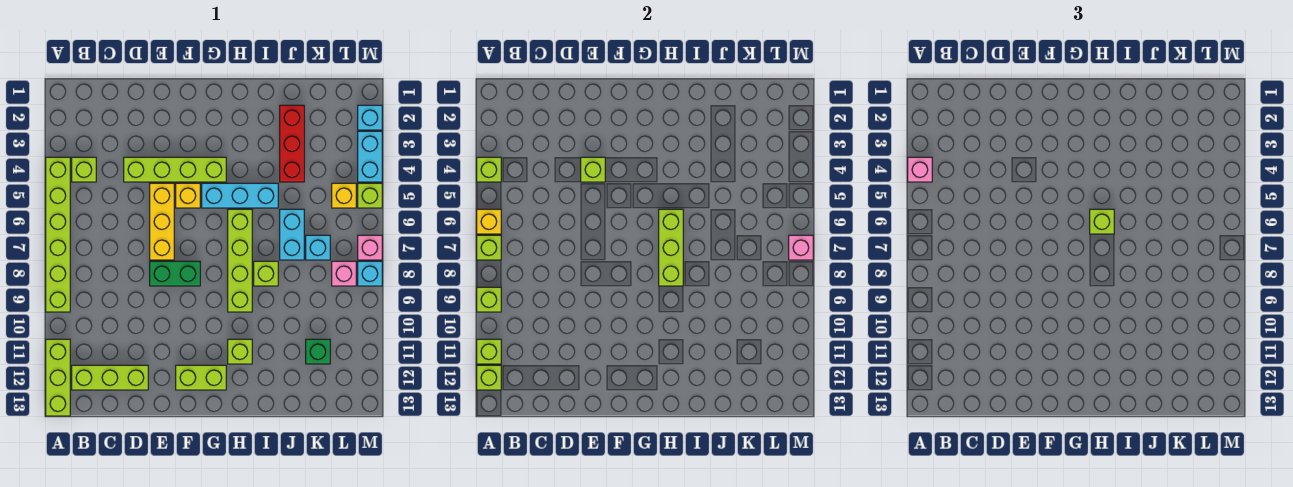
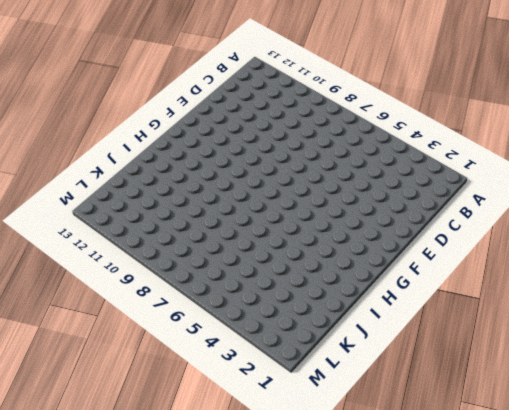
none -> lime 1x6 brick [46,157,70,312]
none -> lime 1x3 brick [46,339,70,416]
none -> lime 1x1 brick [72,157,96,182]
none -> lime 1x3 brick [72,365,148,390]

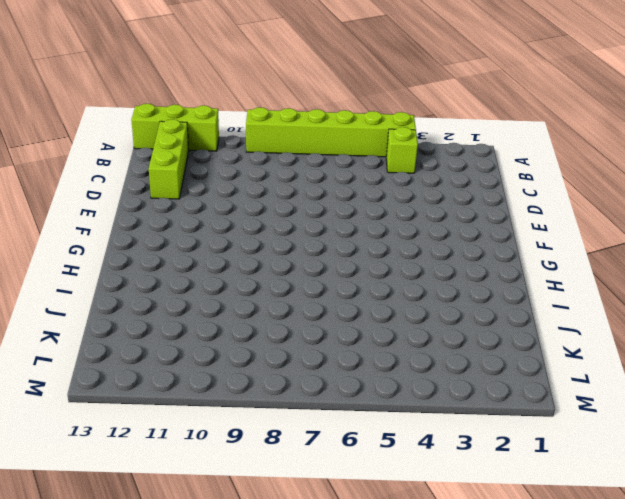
none -> lime 1x4 brick [124,157,226,182]
none -> yellow 1x3 brick [150,183,174,260]
none -> green 1x2 brick [150,261,200,286]
none -> yellow 1x1 brick [176,183,200,208]

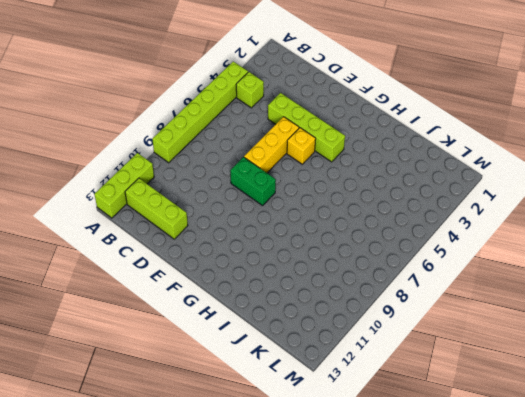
none -> lime 1x2 brick [176,365,226,390]
none -> cyan 1x3 brick [202,183,278,208]
none -> lime 1x4 brick [228,209,252,312]
none -> lime 1x1 brick [228,339,252,364]

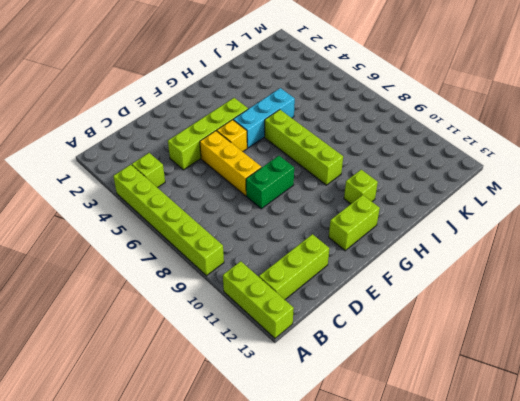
none -> lime 1x1 brick [254,261,278,286]
none -> red 1x3 brick [280,105,304,182]
none -> cyan 1x2 brick [280,209,304,260]
none -> cyan 1x1 brick [306,235,330,260]

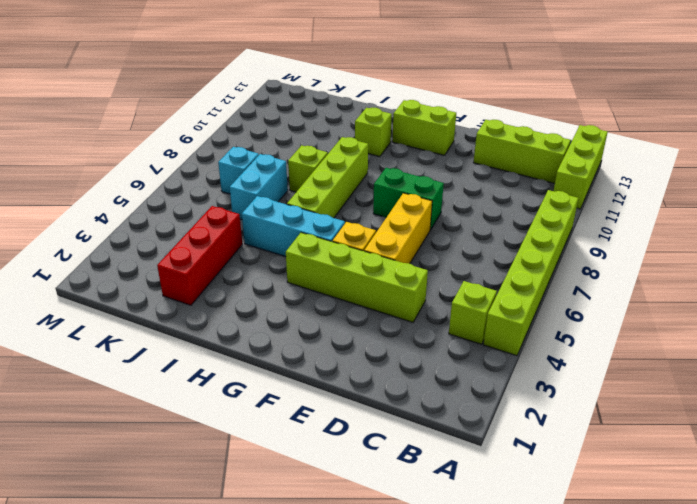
none -> green 1x1 brick [306,339,330,364]
none -> yellow 1x1 brick [332,183,356,208]
none -> pink 1x1 brick [332,261,356,286]
none -> cyan 1x1 brick [358,105,382,130]

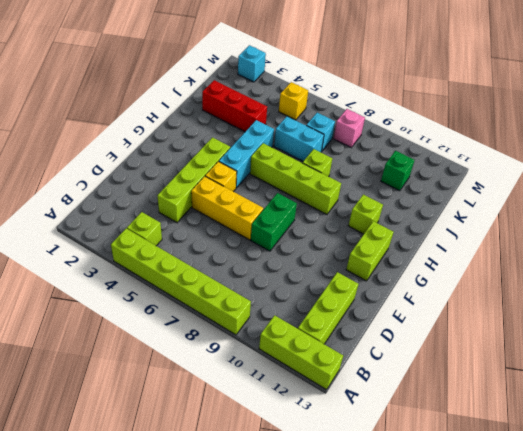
none -> cyan 1x2 brick [358,131,382,182]
none -> lime 1x1 brick [358,183,382,208]
none -> pink 1x1 brick [358,235,382,260]
none -> cyan 1x1 brick [358,261,382,286]

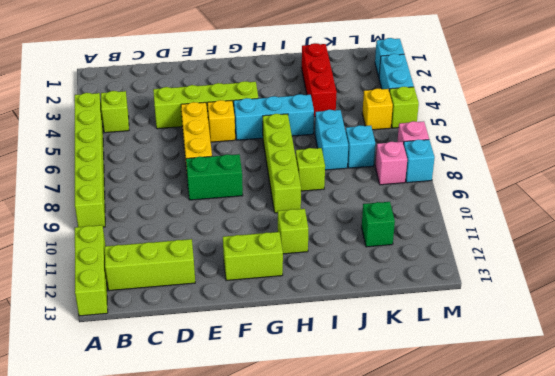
none -> lime 1x1 brick [477,157,501,182]
none -> yellow 1x1 brick [477,209,501,234]
none -> lime 1x1 brick [477,235,501,260]
none -> lime 1x1 brick [477,287,501,312]

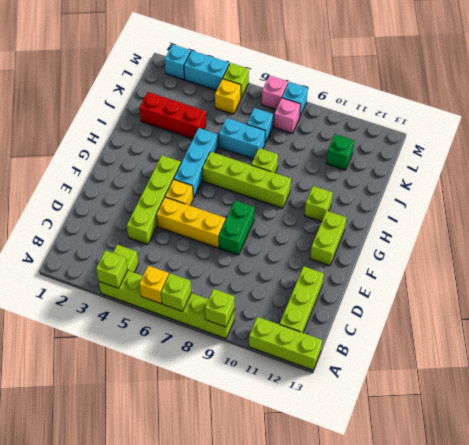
none -> lime 1x1 brick [477,339,501,364]
none -> lime 1x1 brick [477,365,501,390]
none -> lime 1x1 brick [581,157,605,182]
none -> lime 1x3 brick [659,209,683,286]

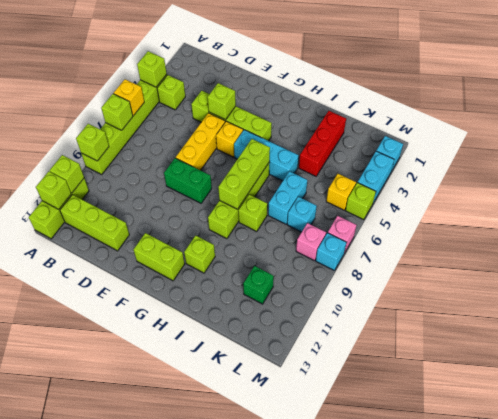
none -> pink 1x1 brick [789,235,813,260]
none -> pink 1x1 brick [908,157,932,182]
none -> lime 1x1 brick [1090,209,1114,234]

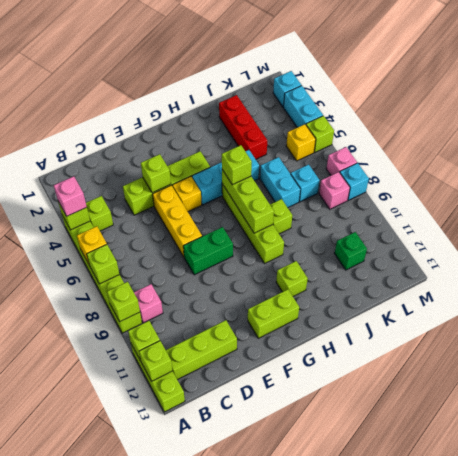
pink 1x1 brick [134,284,163,323] -> pink 1x1 brick moved to [789,235,813,260]

